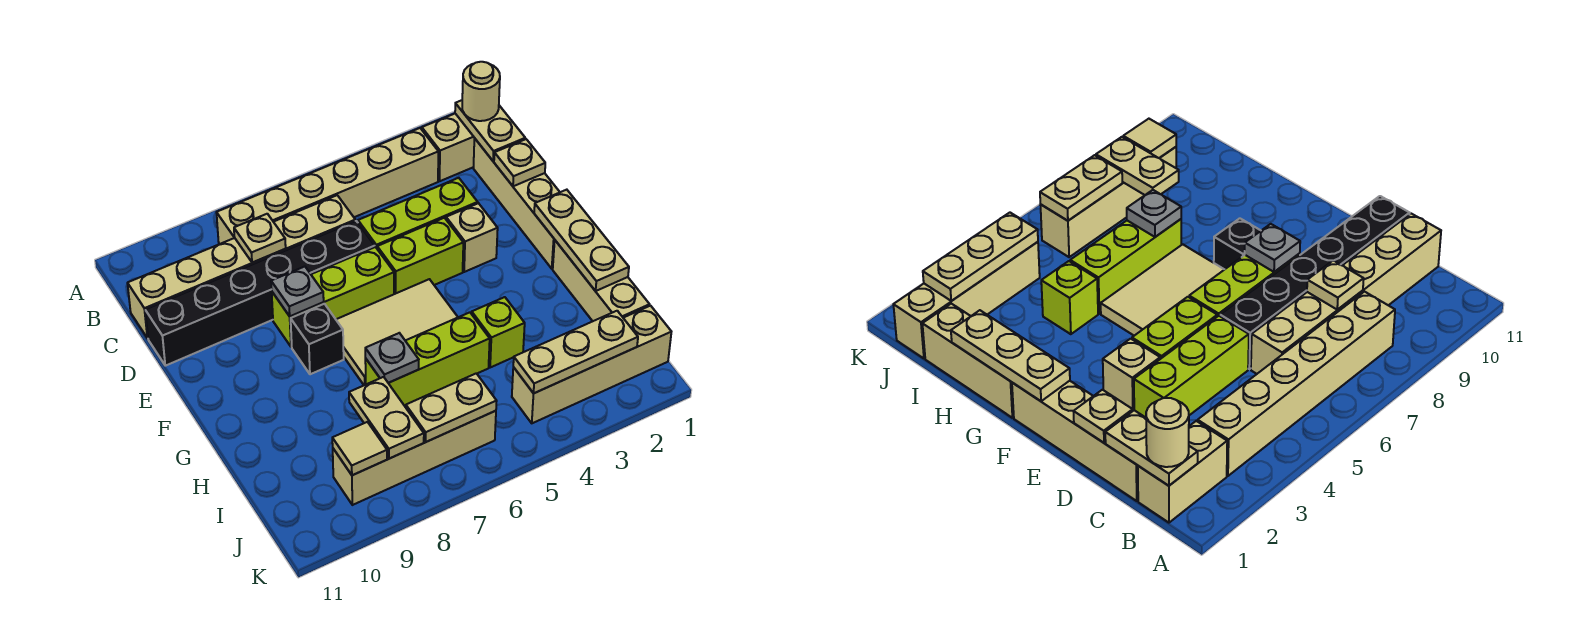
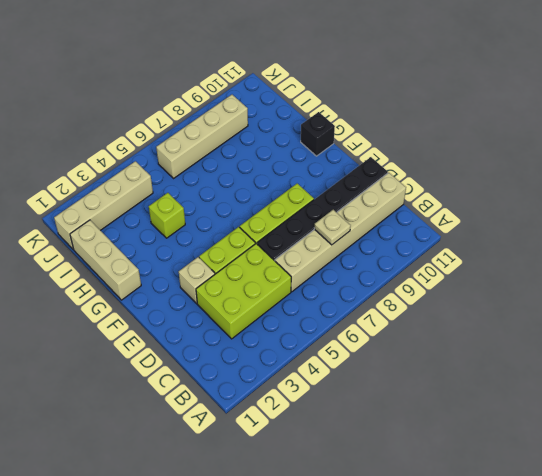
lime 2x3 brick [196,244,291,339] -> lime 1x3 brick [358,178,478,248]
black 1x1 brick [301,112,335,156] -> black 1x1 brick moved to [291,304,344,374]
none -> tan 1x2 brick [422,114,474,181]
none -> tan 1x6 brick [216,128,438,244]
none -> tan 1x4 brick [474,138,560,269]

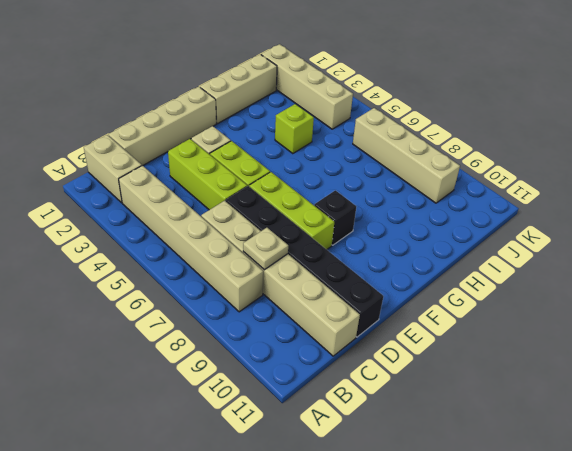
none -> tan 2x3 tile [336,279,458,385]
none -> lime 1x3 brick [365,312,490,406]
none -> tan 1x2 plate [455,100,525,161]

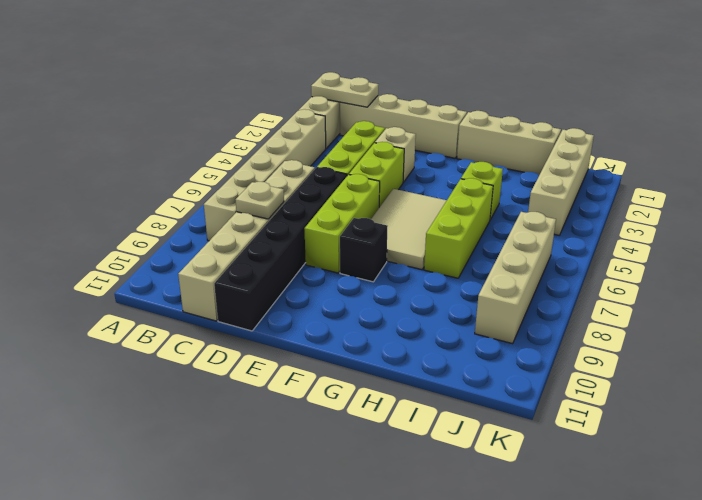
none -> tan 1x1 plate [494,139,545,186]
none -> grey 1x1 plate [271,267,324,316]
none -> tan 1x3 plate [534,190,629,291]

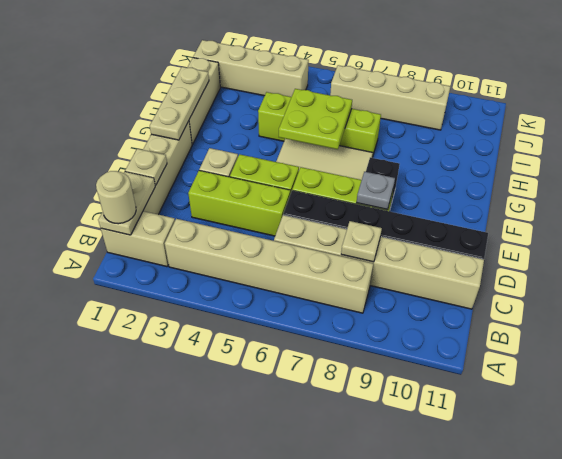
lime 2x2 plate [279,89,352,149] -> none
none -> grey 1x1 plate [365,333,419,383]
none -> tan 1x2 plate [349,377,424,459]
none -> tan 1x3 plate [513,311,638,393]

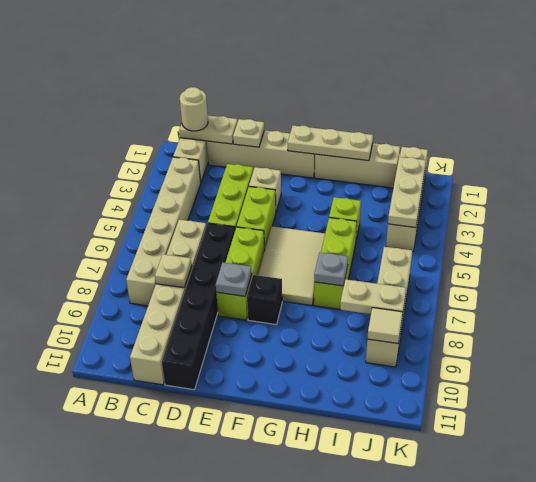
none -> tan 1x2 plate [406,373,497,442]

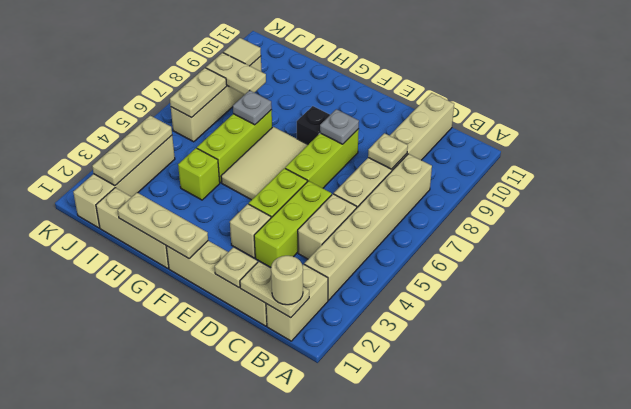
tan 1x2 brick [298,194,357,259] -> none
none -> black 1x6 brick [145,221,375,366]

